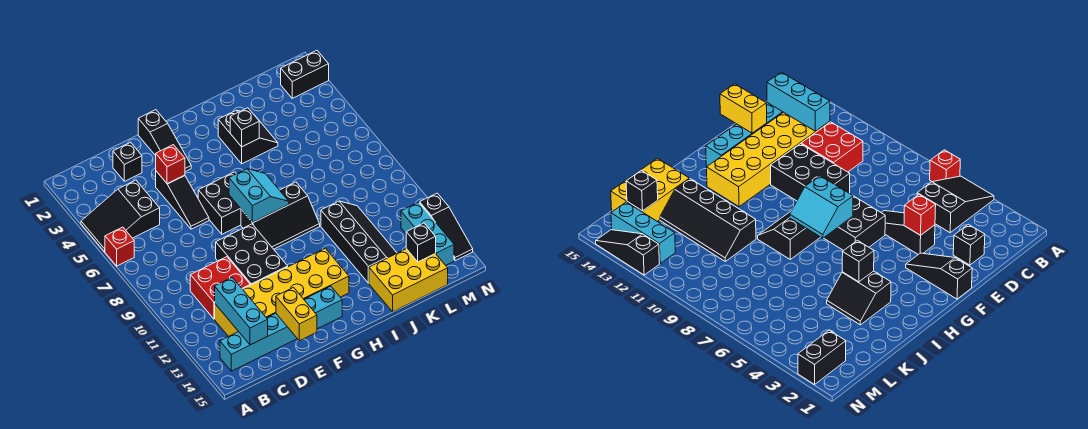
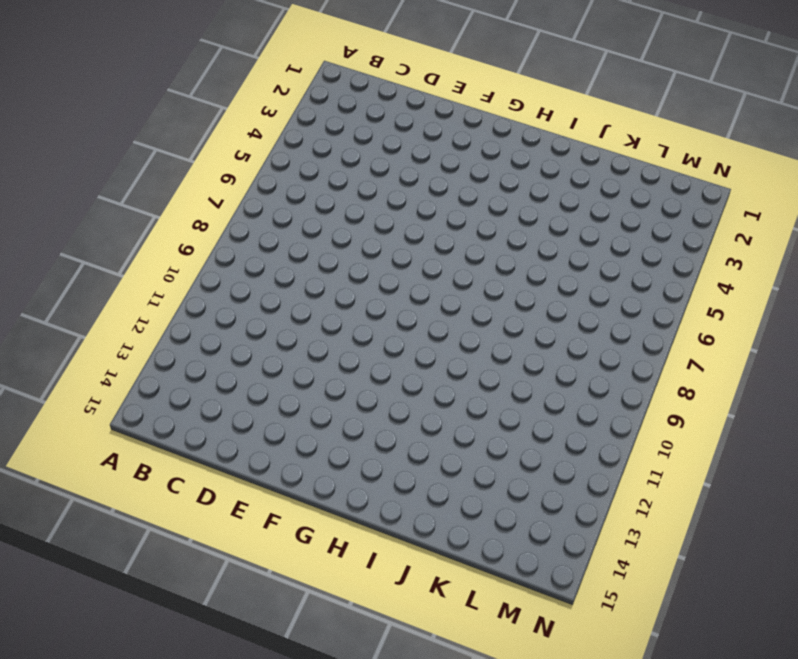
none -> black 2x3 slope [81,180,160,252]
none -> red 1x1 brick [105,227,134,266]
none -> cyan 1x6 brick [220,286,342,371]

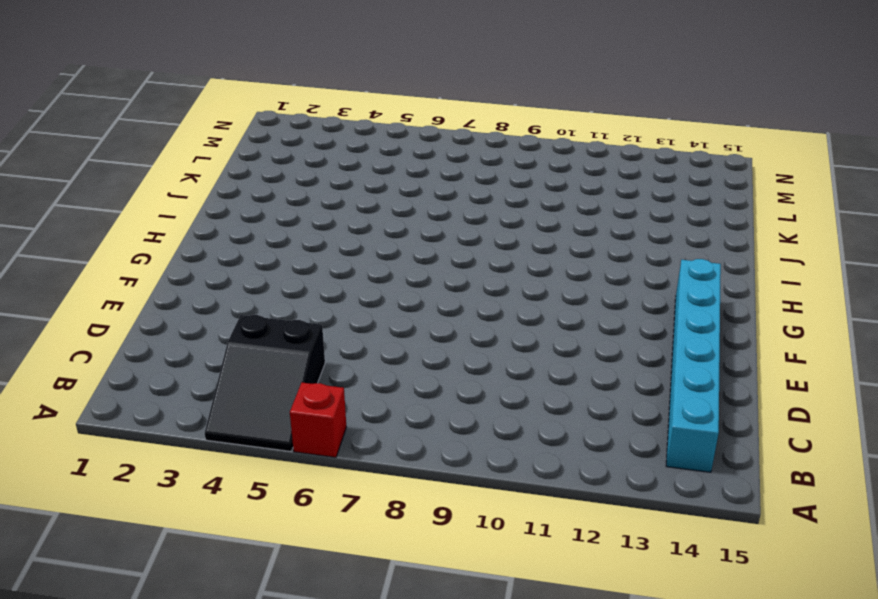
none -> red 2x2 brick [190,257,250,319]
none -> yellow 2x6 brick [215,248,349,337]
none -> black 1x1 brick [113,142,142,181]

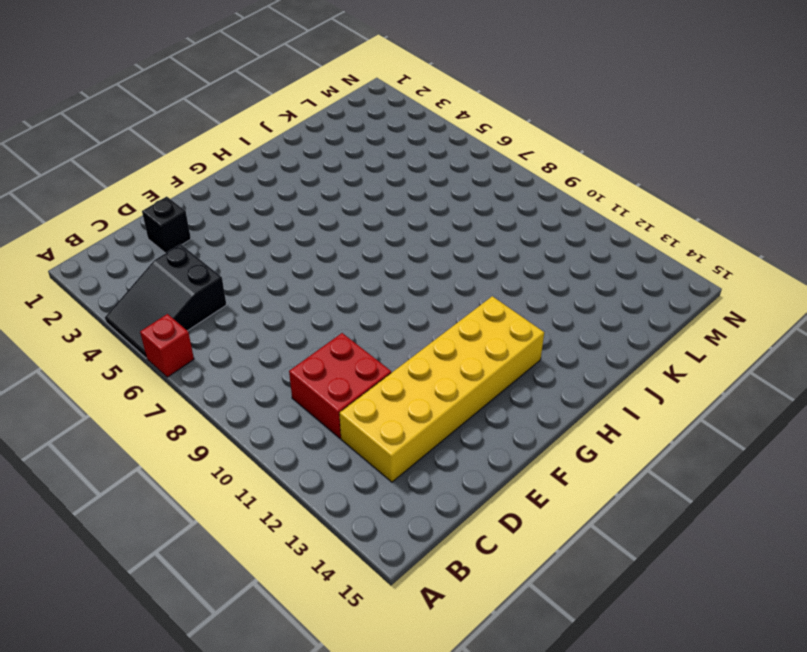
none -> cyan 1x6 brick [220,286,342,371]
none -> black 1x3 slope [156,171,209,229]
none -> black 2x3 brick [216,224,288,285]

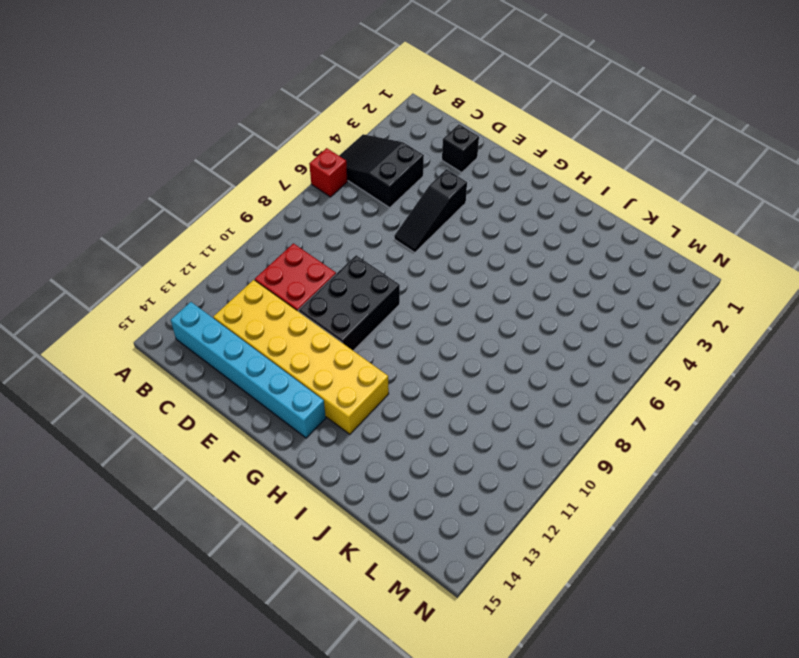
none -> black 1x3 slope [138,110,191,172]
none -> black 2x2 brick [198,172,241,234]
none -> black 2x3 slope [241,182,320,249]

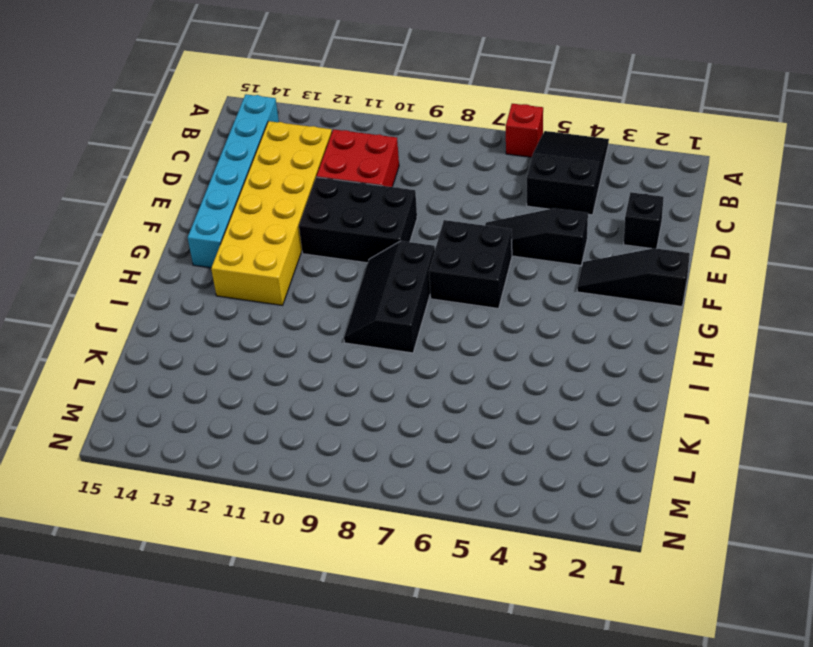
none -> black 2x2 slope [218,110,278,164]
none -> black 2x4 slope [321,201,397,283]
none -> yellow 2x3 brick [369,249,448,312]

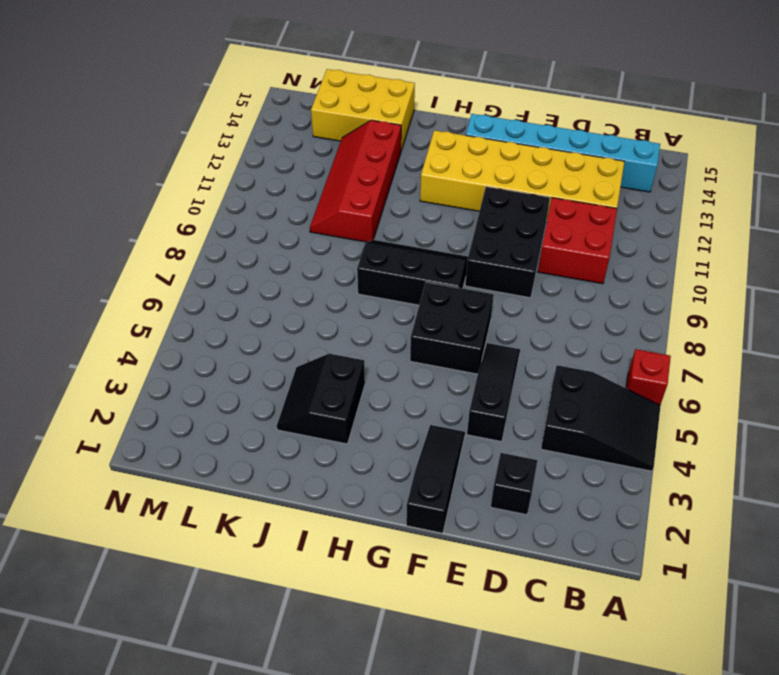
red 2x4 slope [310,120,401,242] -> black 2x4 slope [321,201,397,283]
none -> black 1x2 brick [281,50,329,98]
none -> cyan 1x3 brick [401,202,454,265]
none -> black 1x3 slope [420,193,473,261]

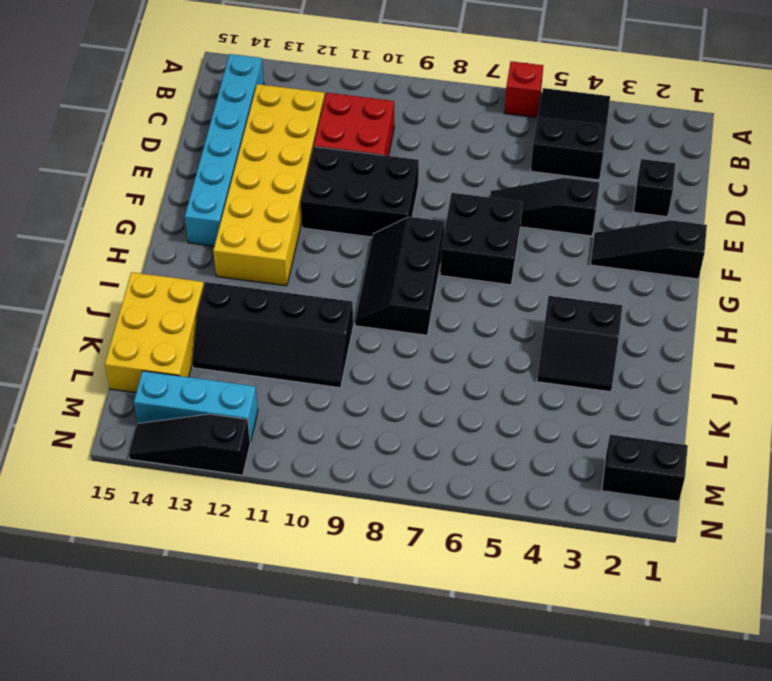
black 1x2 brick [602,435,688,501] -> black 1x2 brick turned to [281,50,329,98]
none -> cyan 1x3 brick [215,278,268,345]
none -> red 1x1 brick [156,145,185,184]
none -> yellow 1x2 brick [276,288,317,341]

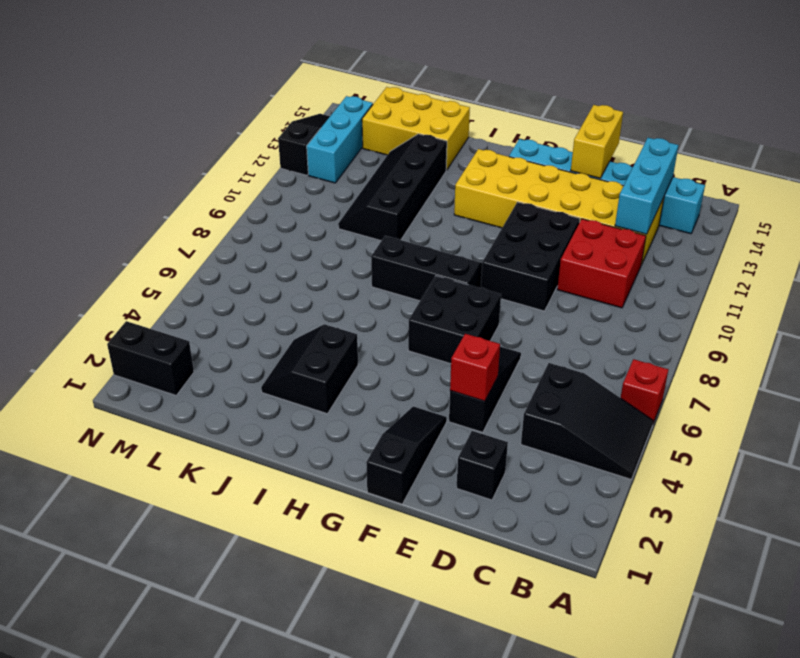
none -> cyan 2x2 slope [229,169,289,222]
none -> black 1x1 brick [230,108,259,147]
none -> black 1x1 brick [406,223,436,262]

